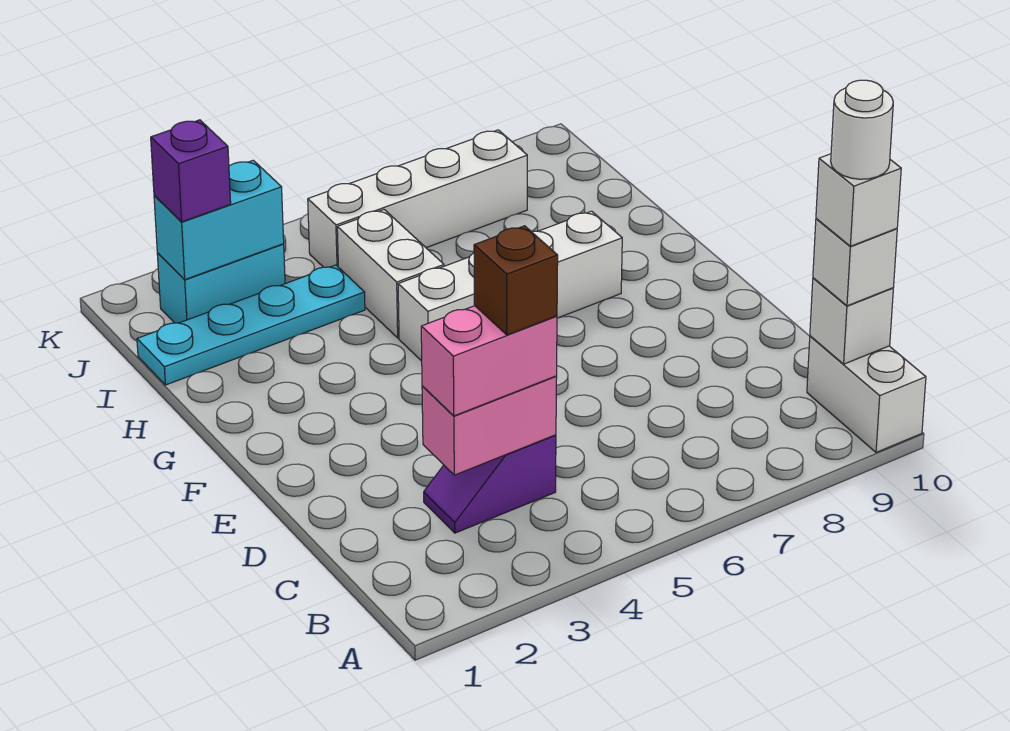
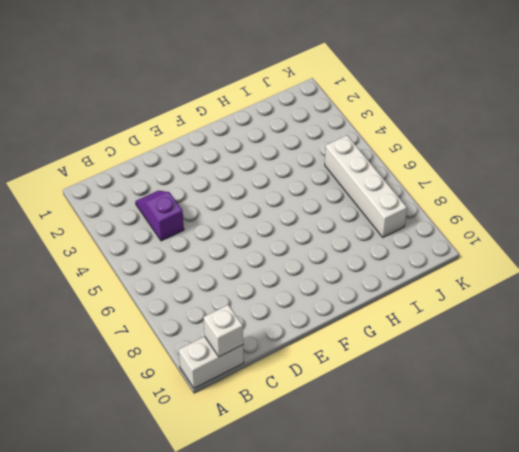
none -> white 1x4 brick [398,211,622,361]
none -> white 1x2 brick [337,210,444,338]
none -> cyan 1x4 plate [137,265,365,385]

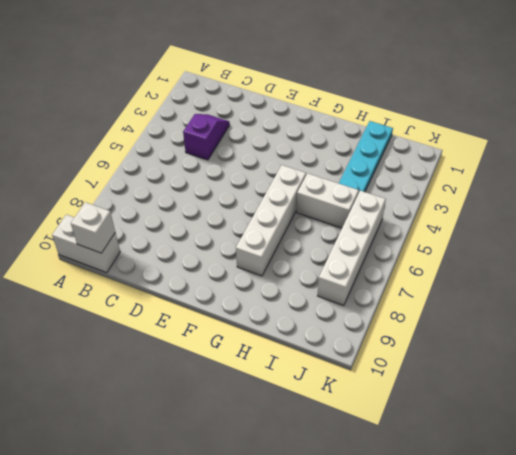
none -> cyan 1x2 brick [157,244,285,323]
none -> pink 1x2 brick [422,376,557,475]
none -> cyan 1x2 brick [154,160,284,280]

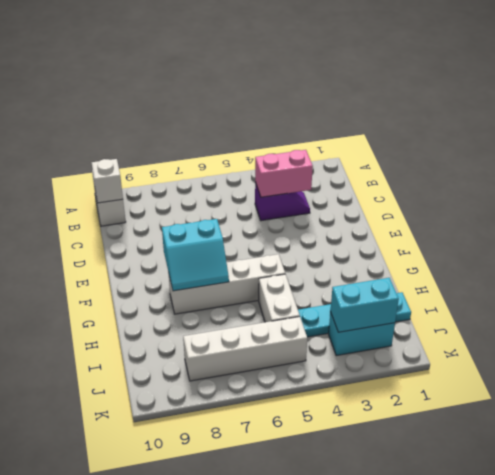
cyan 2x2 slope [162,219,229,291] -> none
none -> white 1x1 brick [813,219,897,306]
none -> pink 1x2 brick [421,306,557,416]
none -> purple 1x1 brick [151,120,231,222]

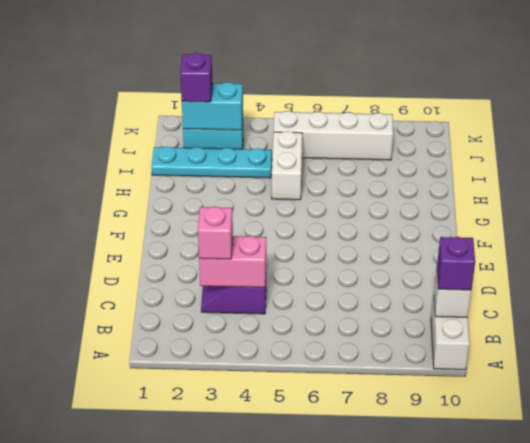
purple 1x1 brick [437,237,475,290] -> white 1x1 brick [813,219,897,306]
pink 1x1 brick [198,207,233,259] -> pink 1x2 brick [421,306,557,416]
none -> white 1x4 brick [398,211,622,361]
none -> white 1x1 brick [816,154,901,246]
none -> brown 1x1 brick [474,226,558,335]

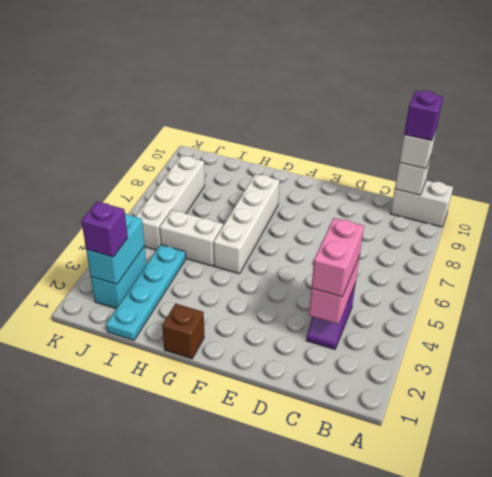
purple 1x1 brick [404,91,443,141] -> white 1x1 brick [816,154,901,246]
brown 1x1 brick [162,304,204,359] -> brown 1x1 brick moved to [474,226,558,335]
none -> white 1x1 round brick [831,80,893,179]

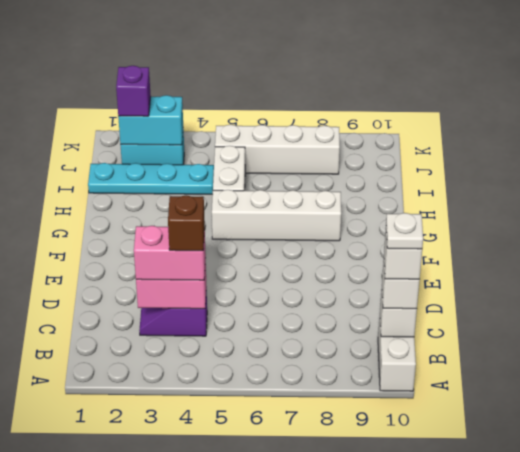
white 1x1 plate [386,213,423,249] -> white 1x1 round brick [831,80,893,179]

